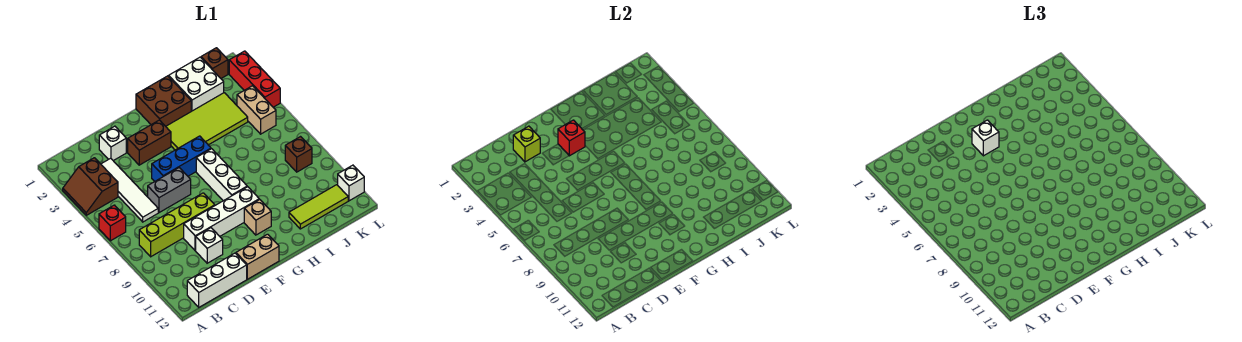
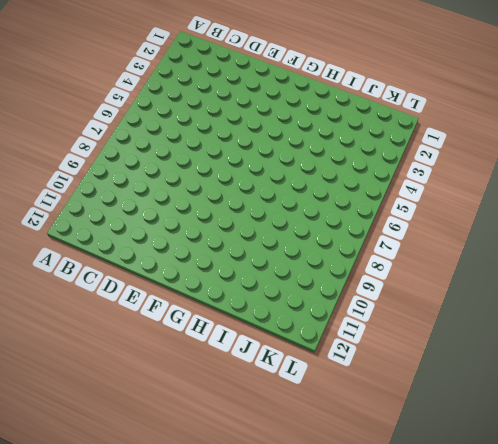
none -> brown 2x2 slope [63,158,118,215]
none -> red 1x1 brick [99,205,126,241]
none -> lime 1x4 brick [139,193,215,257]

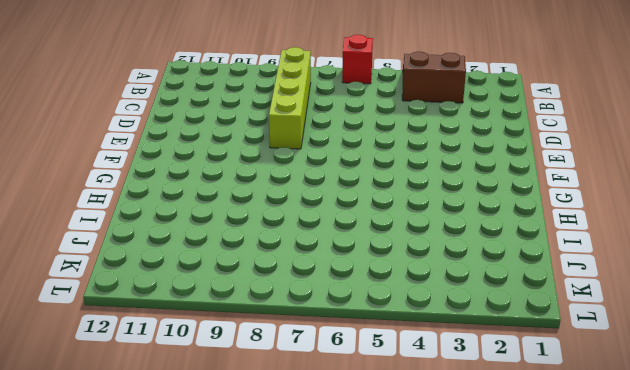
none -> white 1x3 brick [187,253,247,307]
none -> white 1x4 tile [101,158,158,222]
none -> white 1x1 brick [99,126,126,161]

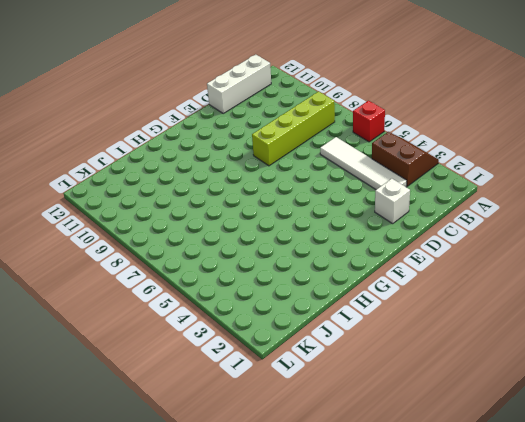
none -> grey 1x2 brick [148,168,191,213]
none -> white 1x4 brick [184,187,259,251]
none -> white 1x1 brick [196,228,223,263]

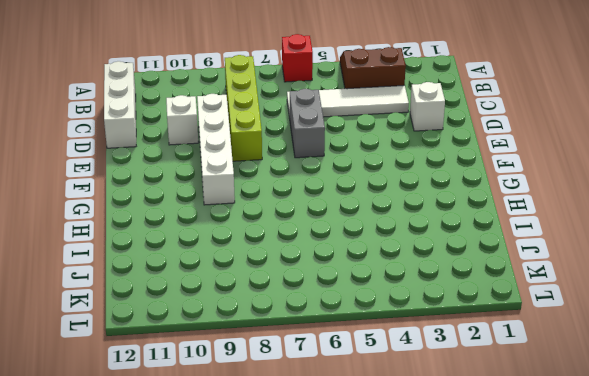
none -> brown 1x2 brick [128,120,171,165]
none -> blue 1x3 brick [152,136,211,181]
none -> tan 1x2 brick [236,234,279,279]

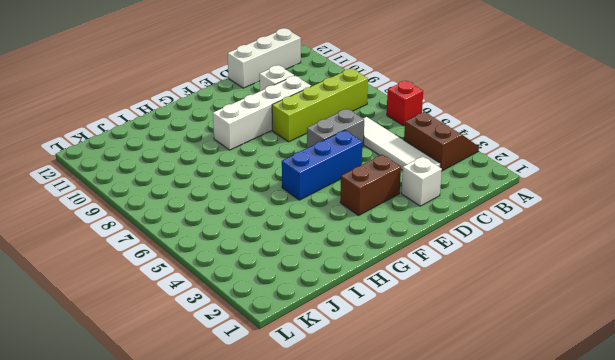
none -> tan 1x2 brick [236,234,279,279]
none -> brown 2x2 brick [136,76,191,126]
none -> lime 2x4 tile [166,93,248,150]

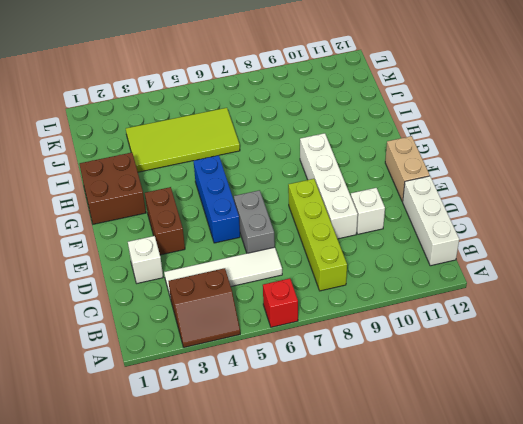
lime 2x4 tile [126,108,240,172] -> lime 2x4 tile turned to [166,93,248,150]
none -> white 1x3 brick [196,149,247,201]
none -> tan 1x1 brick [244,199,271,235]
none -> white 2x2 brick [169,57,224,111]

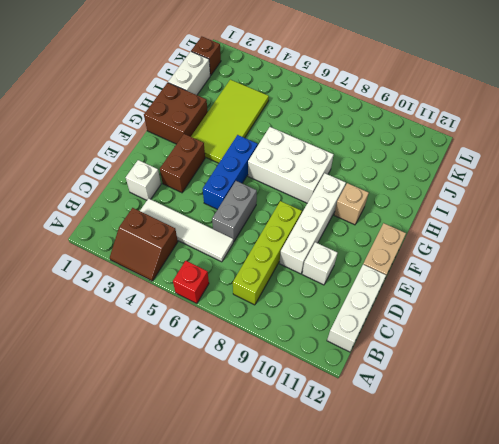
white 2x3 brick [248,127,334,203] -> white 1x3 brick [196,149,247,201]
white 1x2 brick [168,51,211,95] -> white 2x2 brick [169,57,224,111]
none -> lime 1x3 tile [289,185,348,229]
none -> tan 1x2 brick [237,86,276,134]
none -> brown 1x1 brick [285,137,312,172]

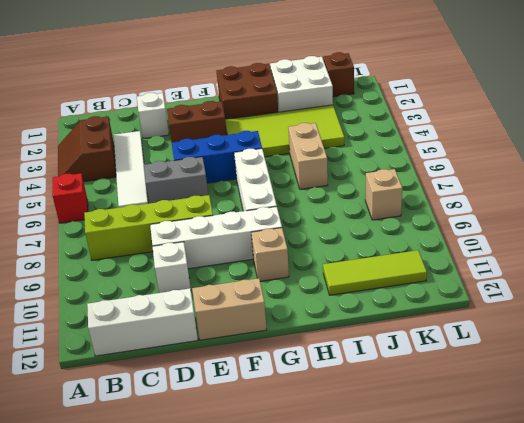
tan 1x2 brick [288,123,328,189] -> tan 1x2 brick moved to [237,86,276,134]
tan 1x1 brick [365,169,402,220] -> brown 1x1 brick [285,137,312,172]
none -> red 1x3 brick [229,51,280,107]
none -> white 1x1 brick [338,165,364,201]
none -> lime 1x1 brick [513,126,540,162]

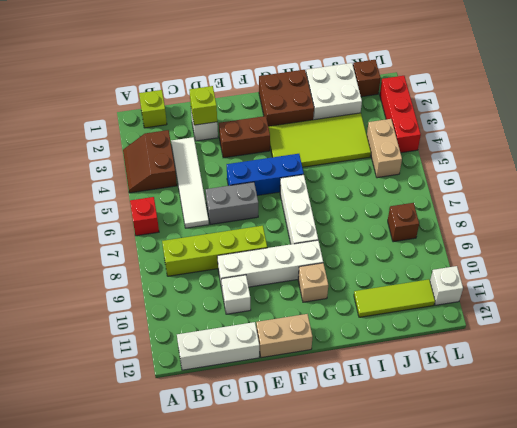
lime 1x1 brick [139,90,167,128] -> none
none -> red 1x1 brick [558,120,585,156]
none -> white 1x1 brick [972,120,999,156]

